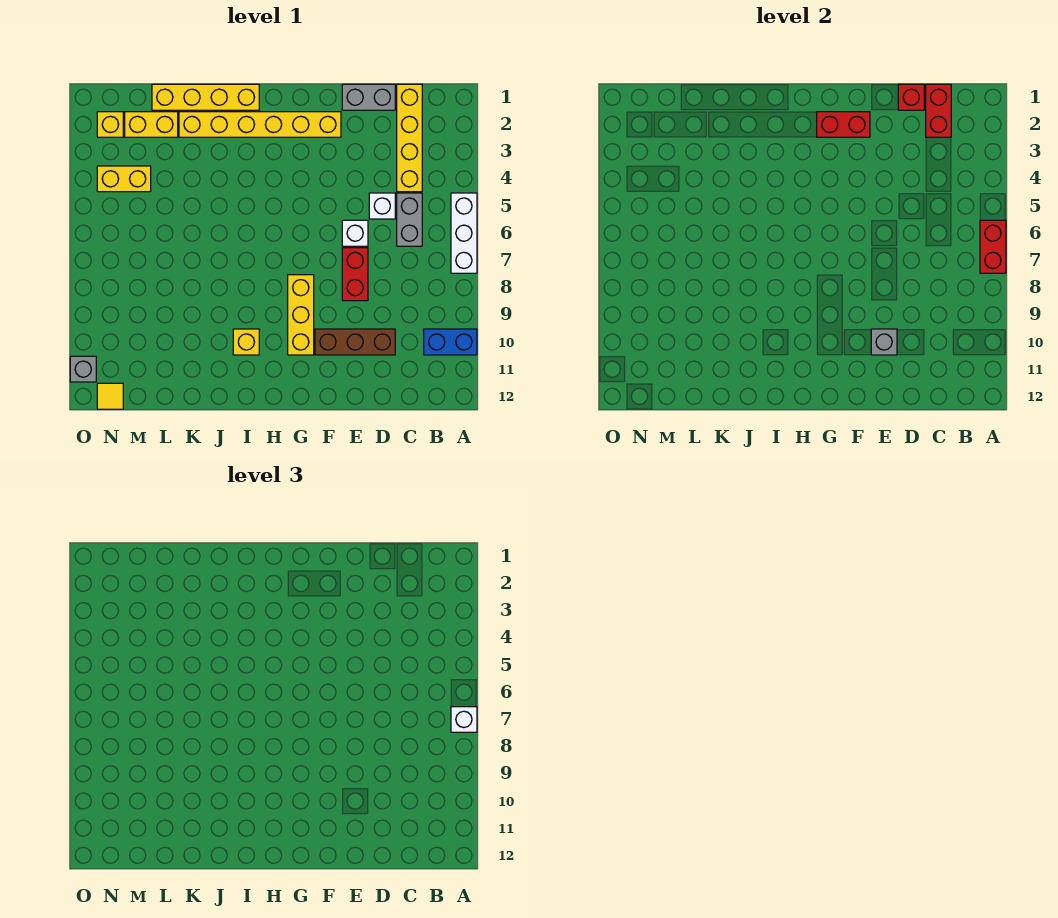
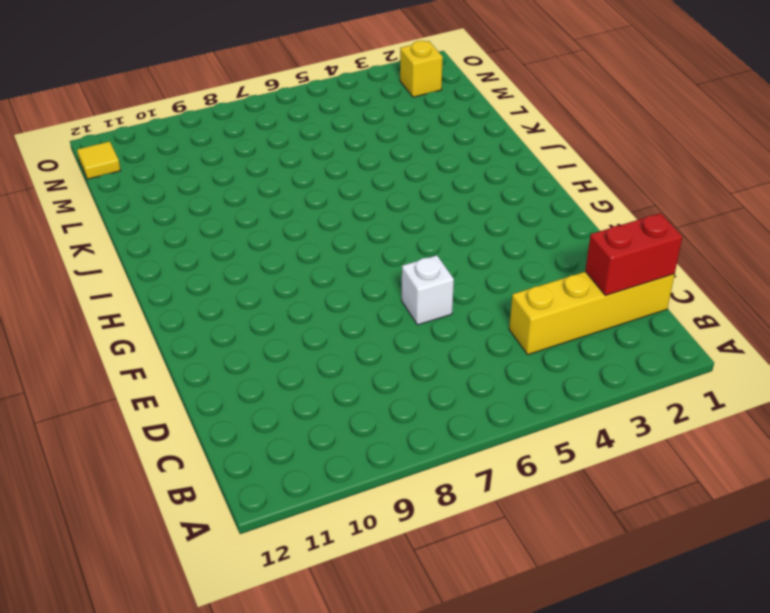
none -> white 1x3 brick [451,193,477,273]
none -> blue 1x2 brick [424,329,477,355]
none -> grey 1x2 brick [397,193,422,246]

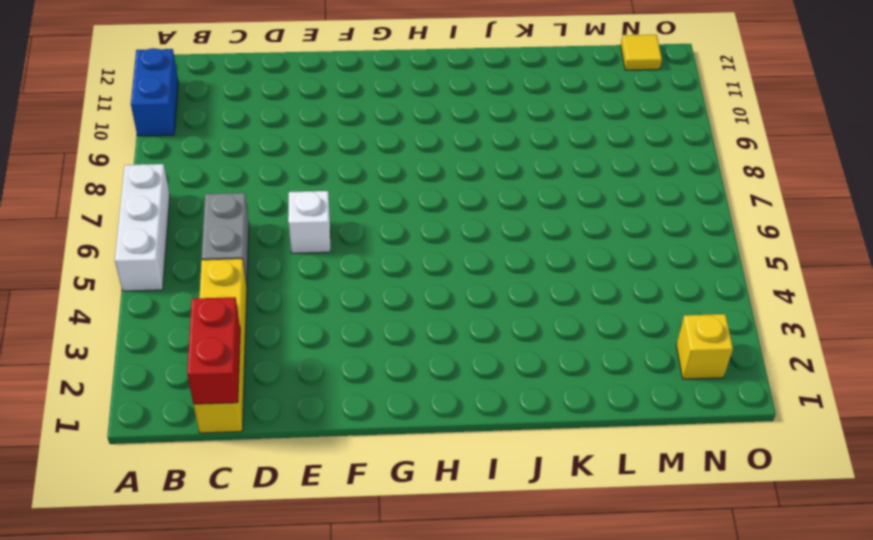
blue 1x2 brick [131,48,178,136] -> blue 1x2 brick turned to [424,329,477,355]
none -> grey 1x2 brick [342,84,395,110]
none -> white 1x1 brick [369,193,395,219]
none -> brown 1x3 brick [315,329,395,355]

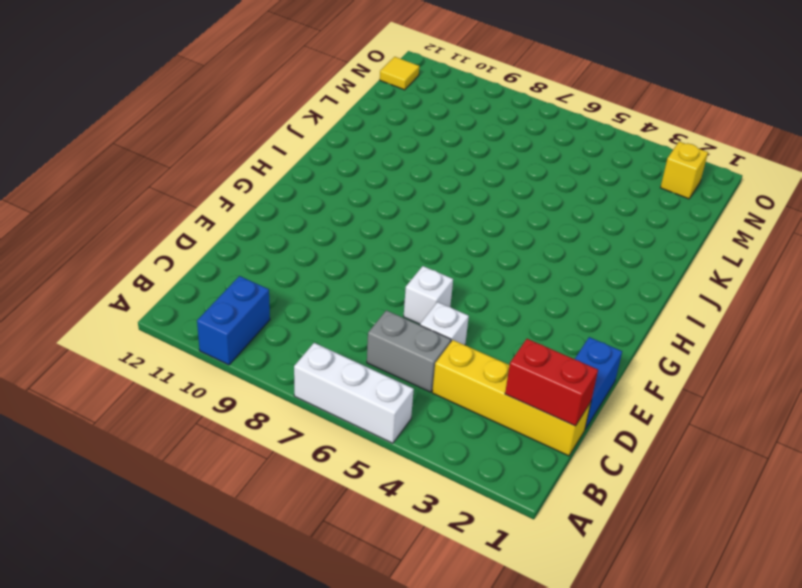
blue 1x2 brick [575,337,622,429] -> grey 1x2 brick [342,84,395,110]
none -> brown 1x3 brick [315,329,395,355]
none -> red 1x2 brick [342,248,368,301]
none -> yellow 1x6 brick [179,112,341,137]

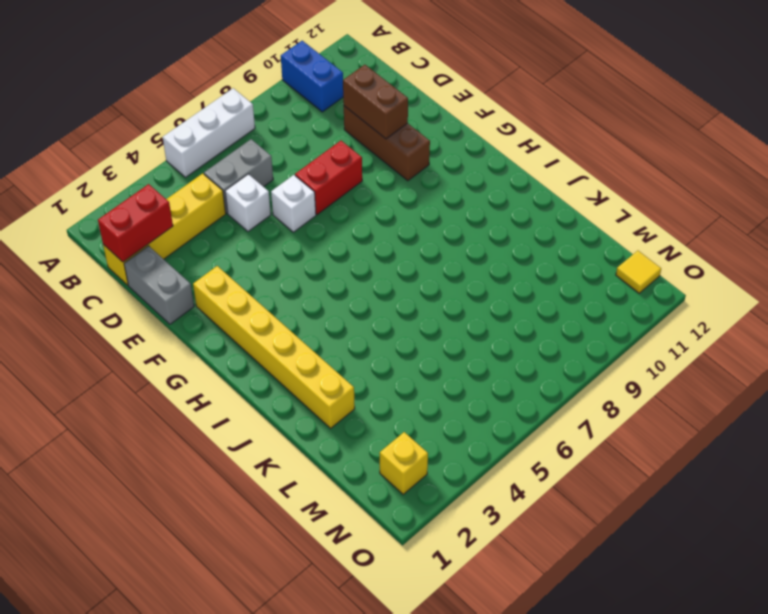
brown 1x2 brick [343,65,408,139] -> grey 1x1 brick [871,329,897,355]
none -> yellow 1x3 brick [288,275,314,355]
none -> yellow 1x4 brick [152,84,259,110]
none -> yellow 1x1 brick [233,329,259,355]

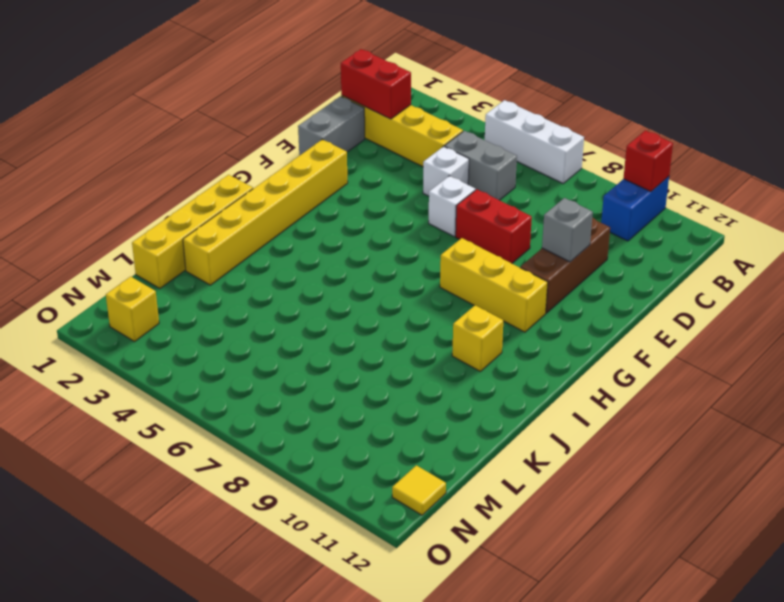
red 1x1 brick [623,130,673,192] -> red 1x1 brick moved to [898,84,924,110]
none -> yellow 1x2 brick [125,112,178,137]
none -> yellow 1x2 brick [97,166,151,192]
none -> grey 1x1 brick [70,356,96,382]

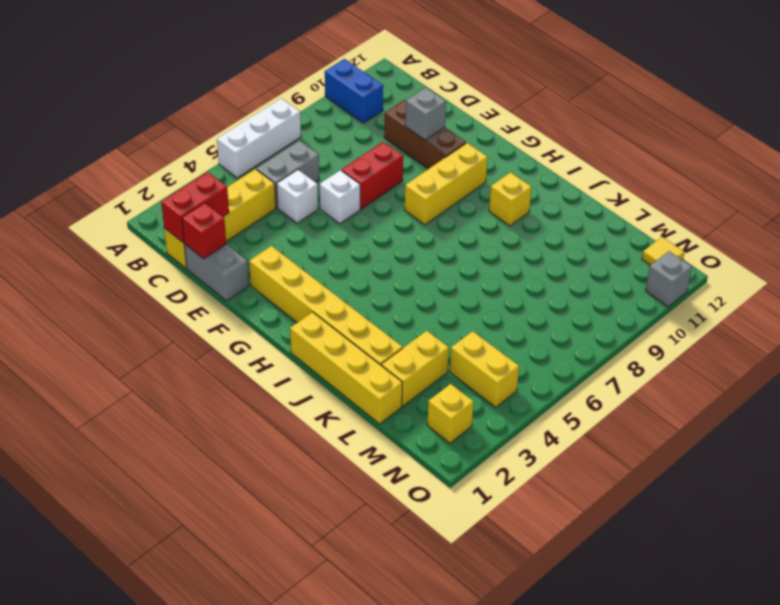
yellow 1x2 brick [381,331,449,406] -> yellow 1x2 brick turned to [125,112,178,137]
none -> red 1x2 brick [980,220,1006,273]
none -> red 1x2 brick [817,112,870,137]
none -> white 1x1 brick [451,707,477,732]

